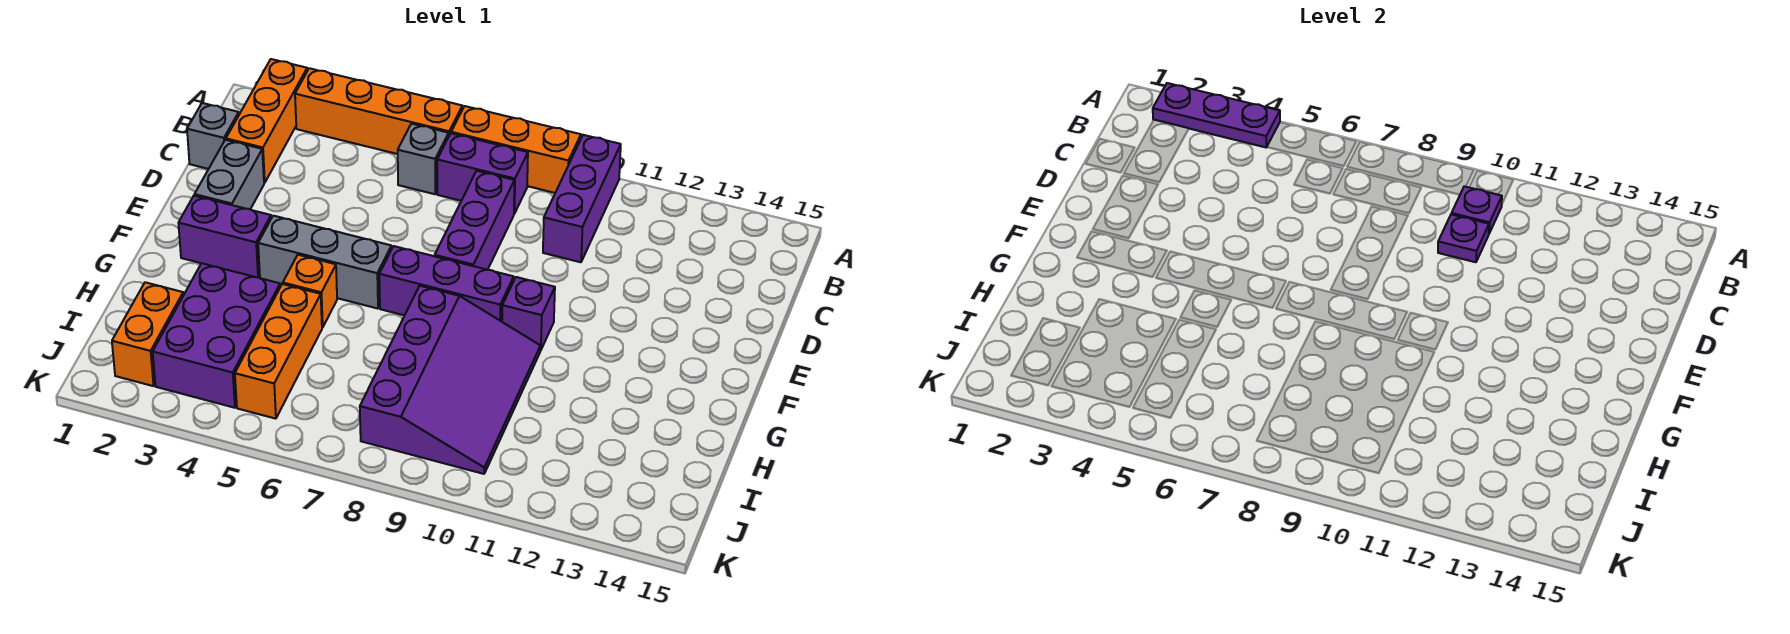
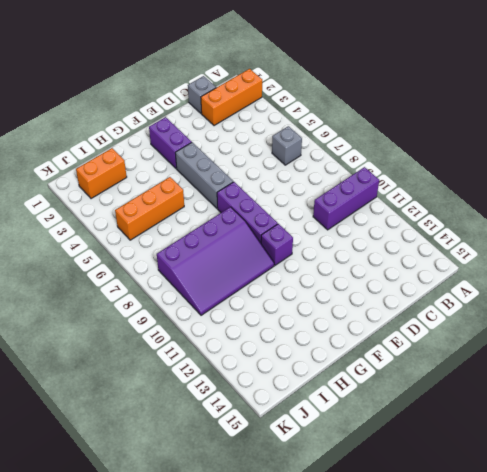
none -> orange 1x4 brick [295,68,462,154]
none -> orange 1x3 brick [451,106,581,193]
none -> purple 1x2 brick [437,133,528,214]

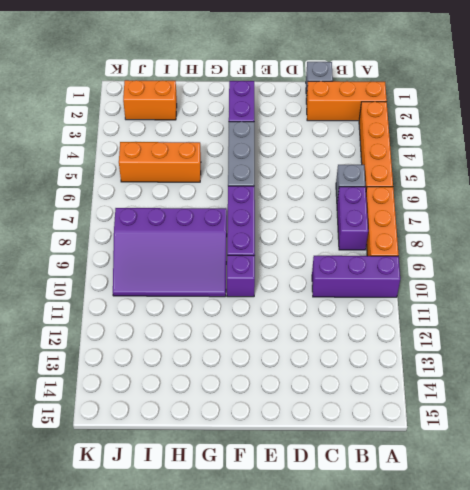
none -> purple 1x3 brick [435,171,514,270]
none -> grey 1x2 brick [194,140,264,209]
none -> orange 1x1 brick [283,255,337,328]

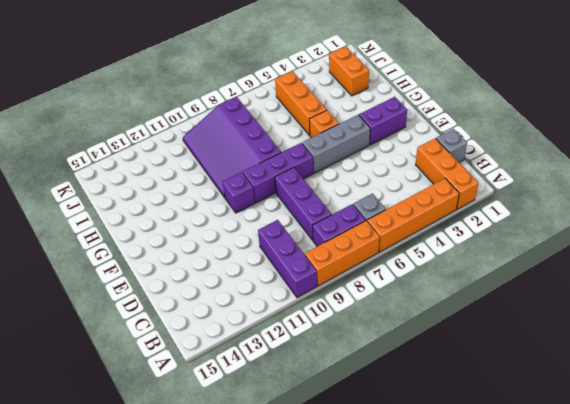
none -> grey 1x2 brick [194,140,264,209]
none -> purple 2x3 brick [153,263,281,408]
none -> purple 1x3 plate [1153,83,1280,148]

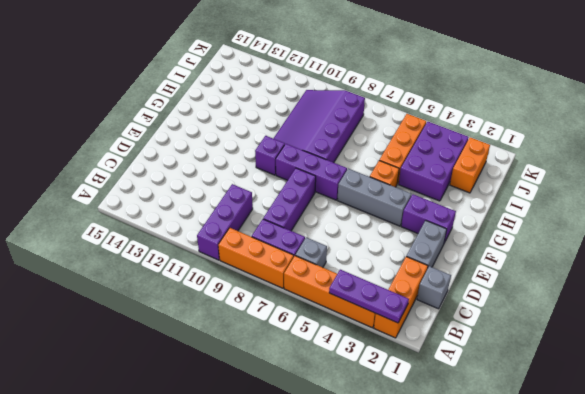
none -> purple 1x1 plate [1452,186,1502,233]
none -> purple 1x1 plate [1438,214,1489,262]

